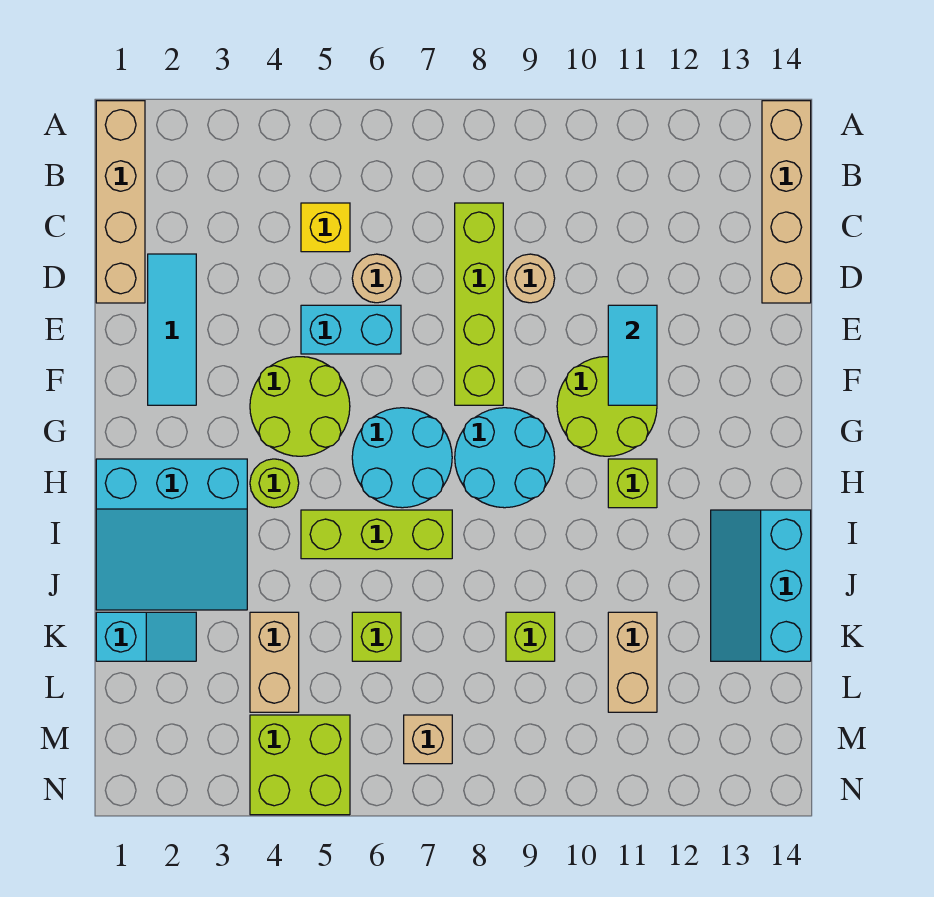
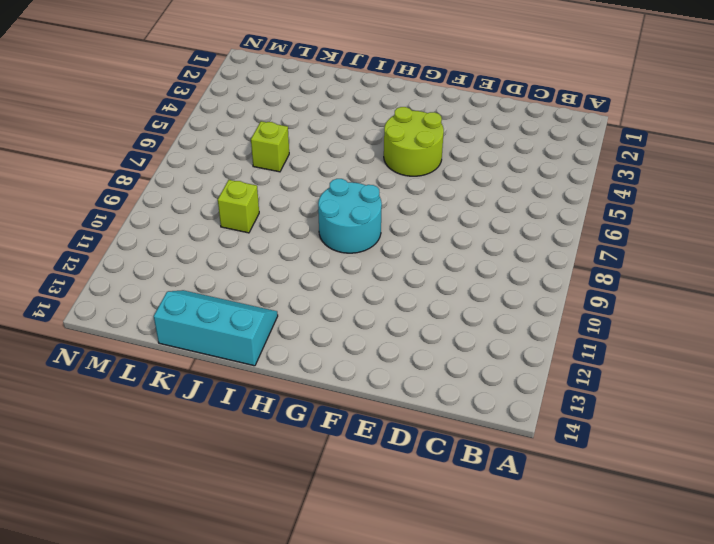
none -> tan 1x4 brick [96,101,145,303]
none -> tan 1x4 brick [762,101,811,303]
none -> yellow 1x1 brick [301,203,350,252]

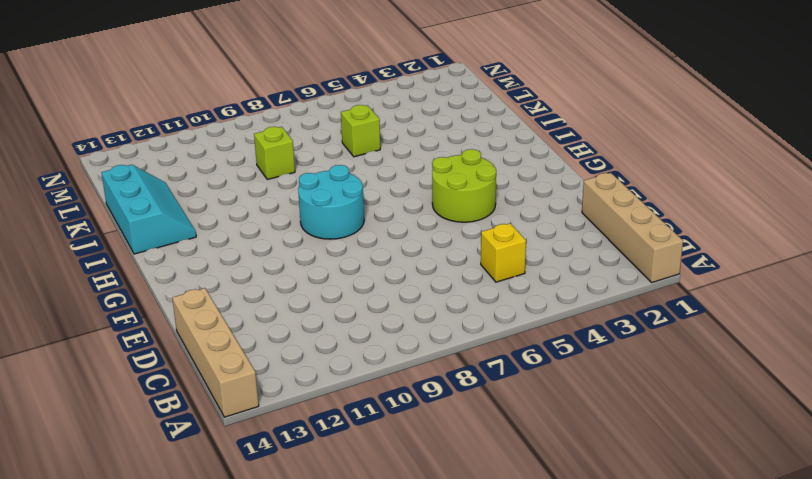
none -> lime 1x4 brick [455,203,503,405]
none -> cyan 1x3 tile [148,254,196,405]
none -> tan 1x1 round brick [352,254,401,303]

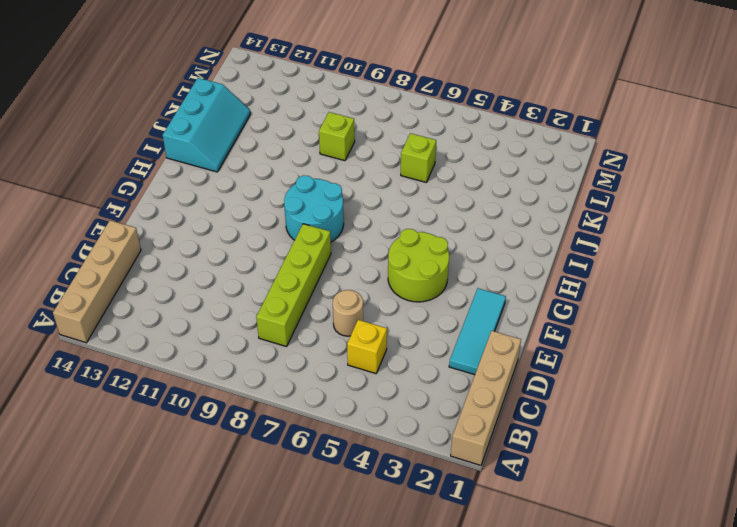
none -> tan 1x1 round brick [506,254,555,303]
none -> cyan 1x2 brick [301,305,401,354]
none -> lime 2x2 round brick [557,357,657,456]

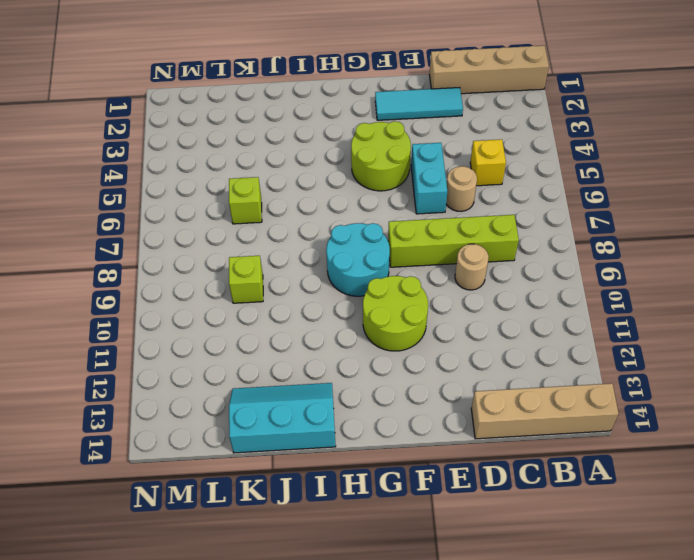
none -> cyan 2x2 round brick [352,408,452,508]
none -> cyan 3x3 slope [96,459,247,610]
none -> lime 1x1 round brick [250,459,299,508]

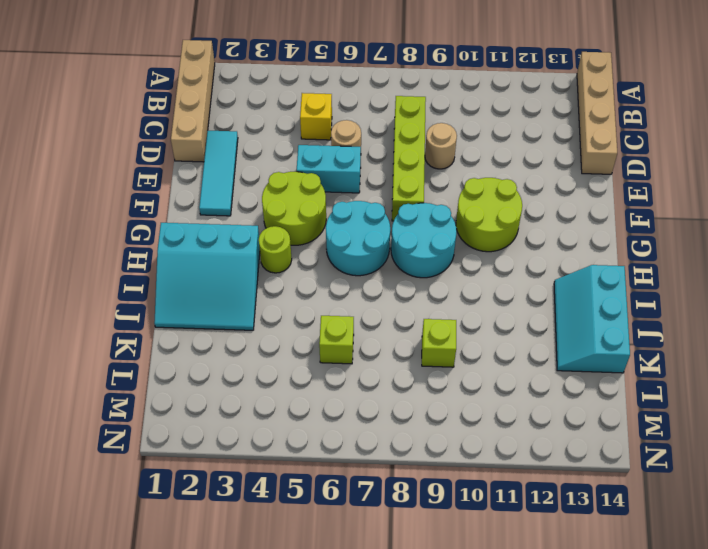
none -> lime 1x1 brick [608,459,657,508]
none -> lime 1x3 brick [301,510,452,559]
none -> cyan 1x2 slope [96,612,196,661]

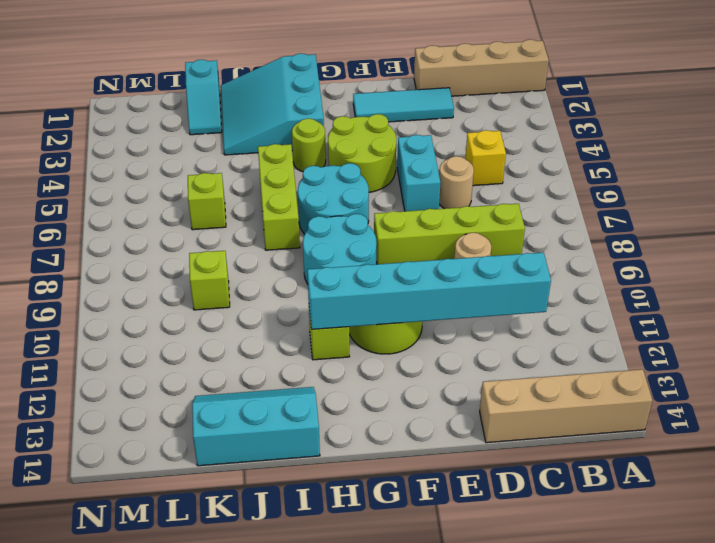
cyan 1x6 brick [307,252,551,329] -> cyan 1x2 tile [608,305,657,405]
none -> tan 1x2 brick [250,612,299,712]
none -> tan 1x2 brick [608,612,657,712]
none -> lime 2x2 brick [250,715,350,815]

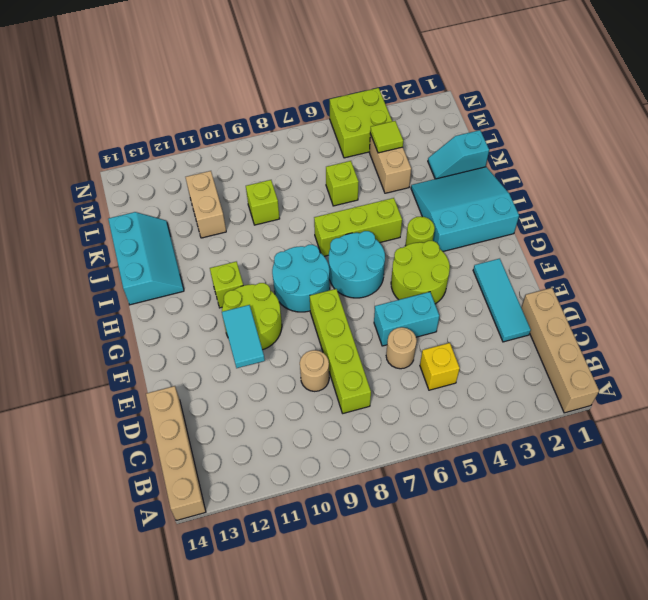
lime 1x1 tile [370,121,403,153] -> none
none -> tan 1x1 brick [404,715,452,764]

